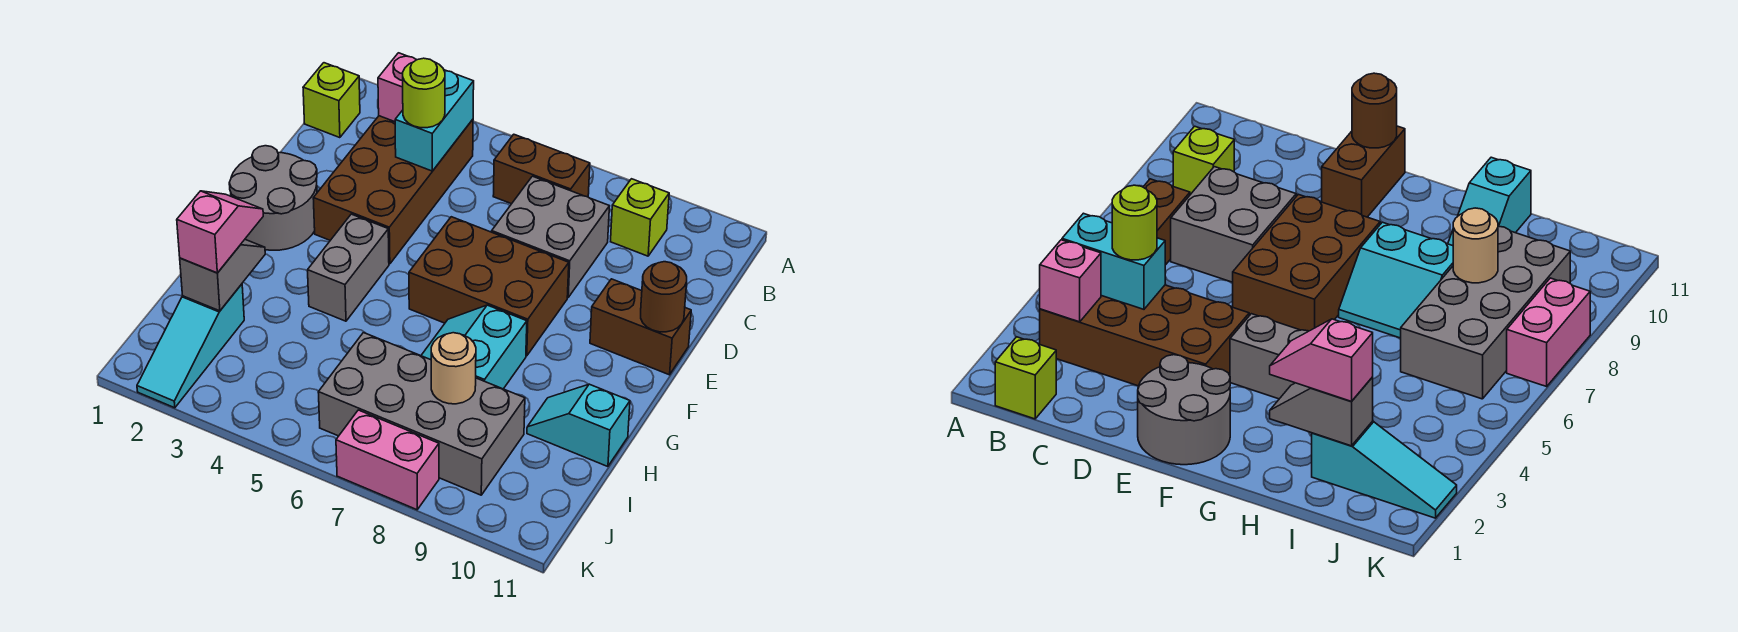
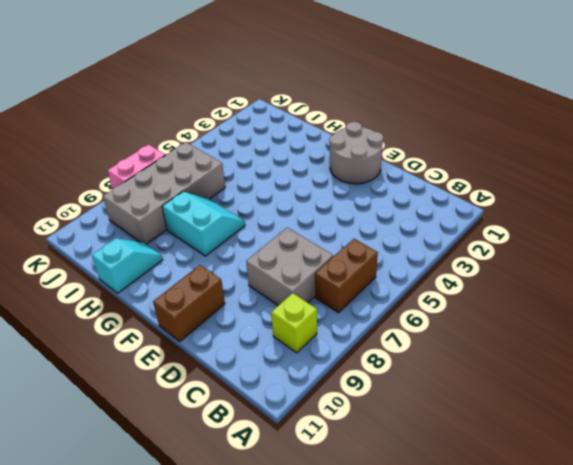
none -> lime 1x1 brick [303,63,360,138]
none -> brown 2x4 brick [313,116,473,264]
none -> brown 2x3 brick [409,217,569,356]

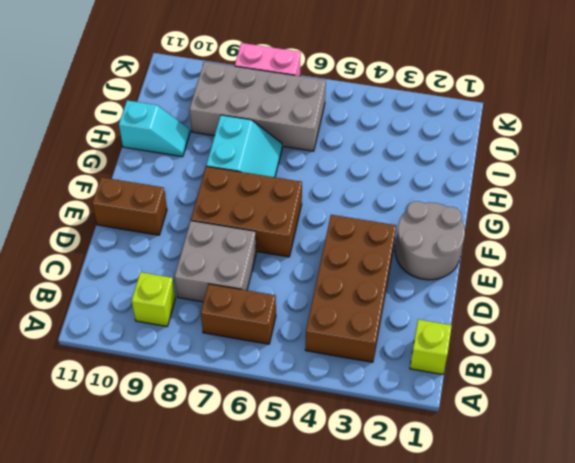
none -> grey 1x2 brick [308,214,389,321]
none -> cyan 1x3 slope [137,284,244,408]
none -> pink 1x1 brick [378,53,416,122]

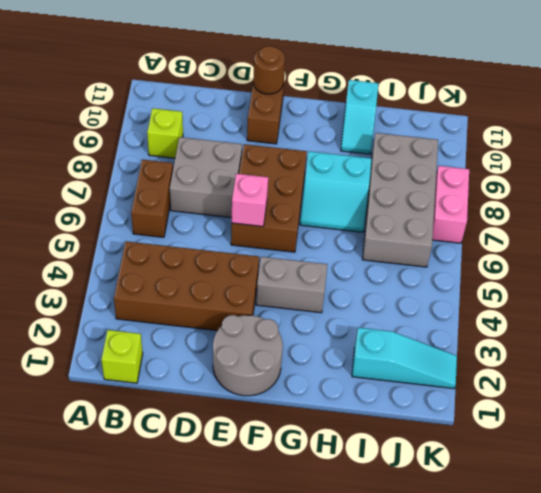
pink 1x1 brick [232,174,268,227] -> pink 1x1 brick moved to [378,53,416,122]
none -> cyan 1x2 brick [395,70,474,171]
none -> grey 1x2 slope [180,240,265,311]
none -> tan 1x1 round brick [431,333,476,404]

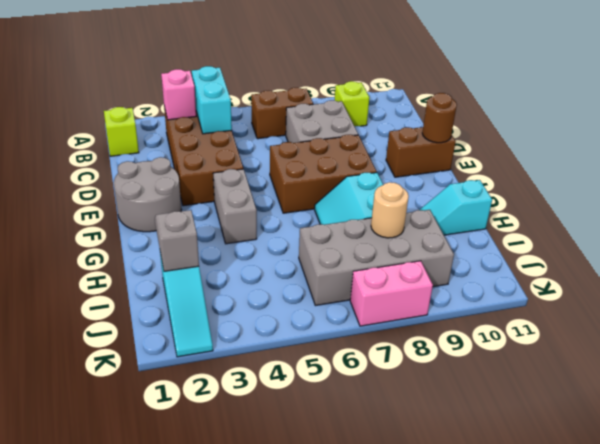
none -> lime 1x1 round brick [403,58,445,128]
none -> pink 1x2 slope [177,191,263,273]

